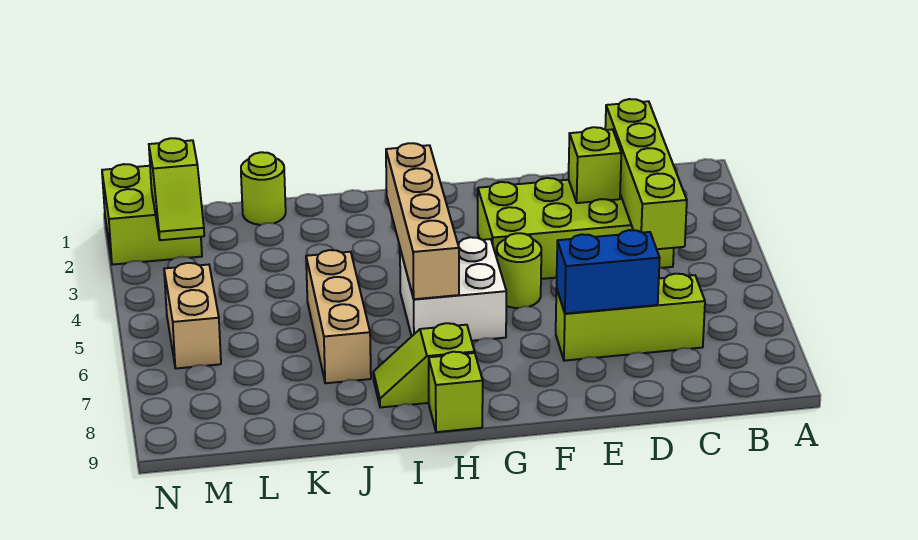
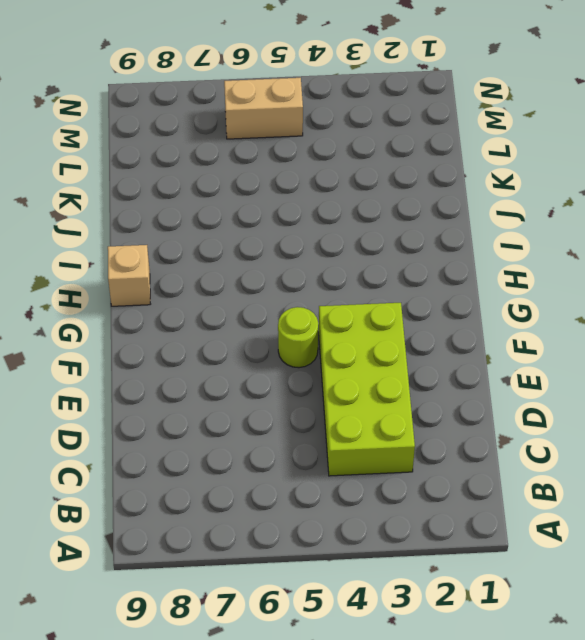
tan 1x1 brick [108,245,150,306] -> lime 1x1 brick [429,352,483,432]
none -> lime 1x3 brick [556,274,705,361]
none -> white 2x2 brick [400,237,506,341]
none -> lime 1x2 slope [373,323,475,408]

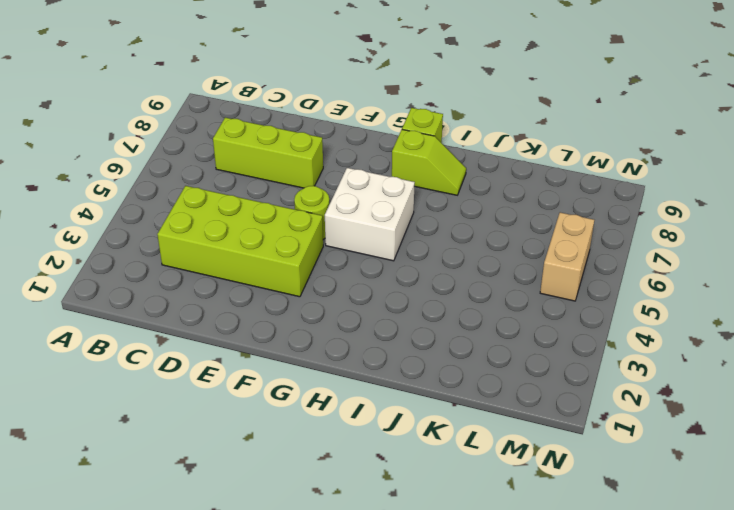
none -> tan 1x3 brick [306,250,371,383]
none -> lime 1x1 round brick [241,152,286,225]
none -> lime 2x2 brick [102,164,202,265]

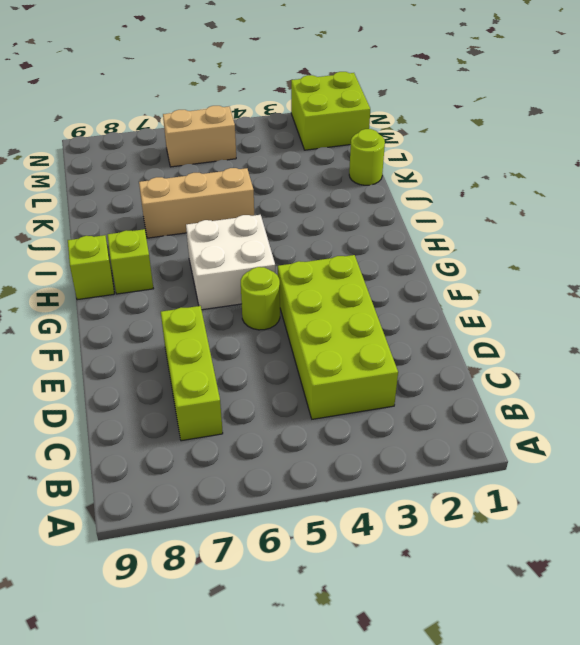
none -> lime 1x4 brick [605,99,687,249]
none -> lime 1x1 brick [569,127,621,203]
none -> blue 1x2 brick [557,230,660,314]

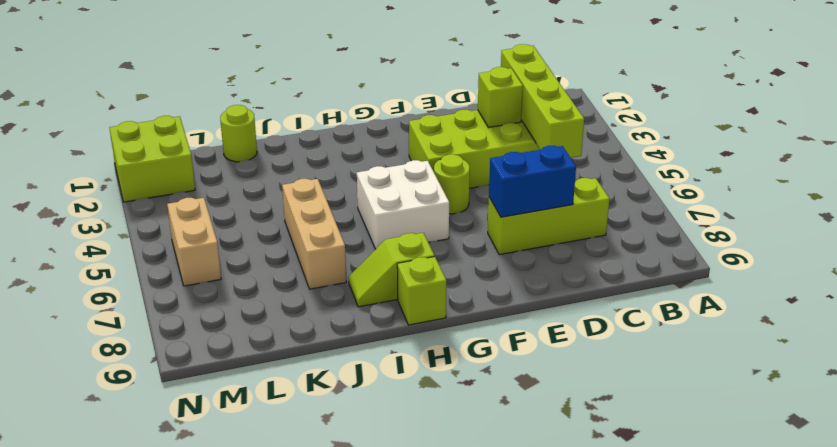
none -> tan 1x4 brick [386,143,459,299]
none -> lime 1x2 slope [149,138,204,240]

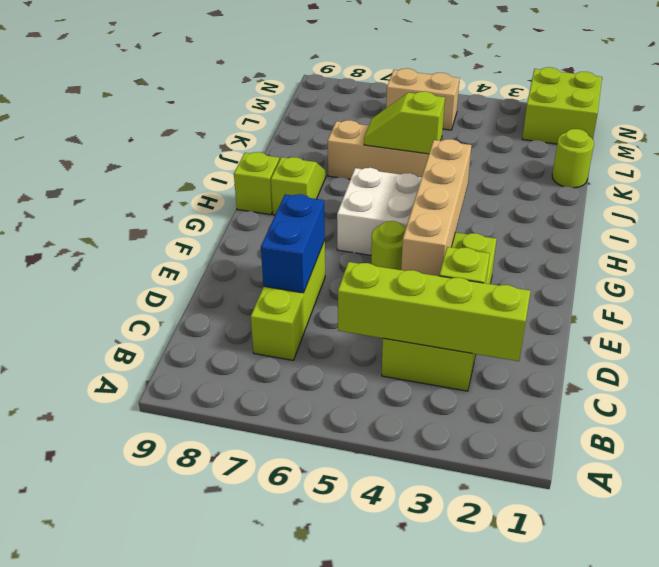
tan 1x4 brick [401,139,471,276] -> tan 1x4 brick turned to [386,143,459,299]
lime 1x2 slope [364,91,445,154] -> lime 1x2 slope moved to [149,138,204,240]

